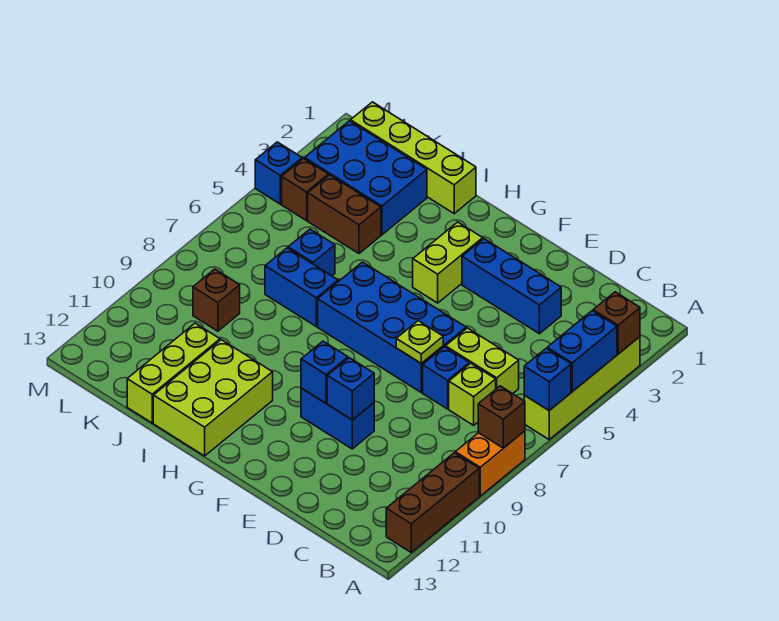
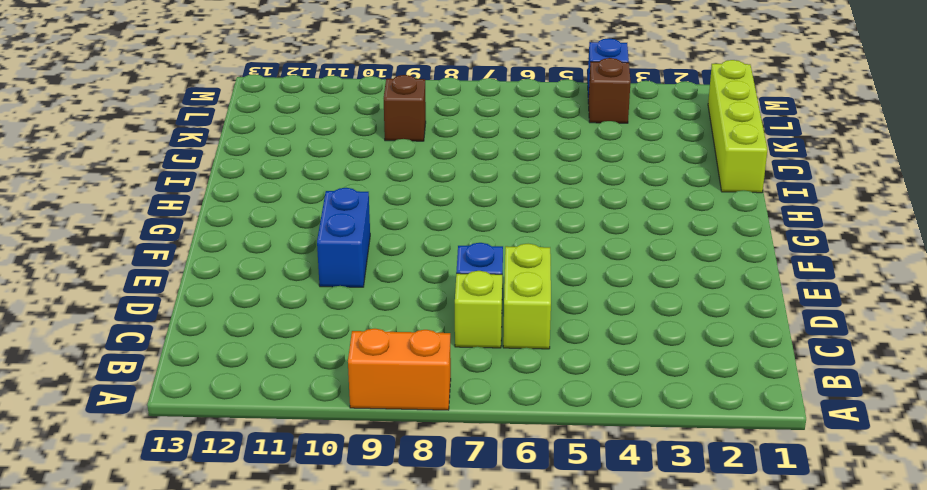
none -> lime 1x4 brick [524,337,640,439]
none -> brown 1x3 brick [386,453,479,552]
none -> blue 1x3 brick [462,239,561,334]

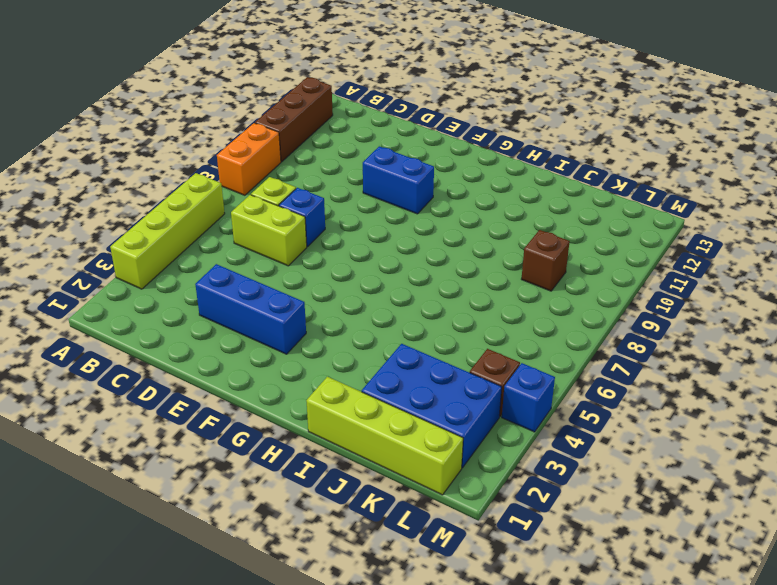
none -> blue 2x4 brick [318,262,466,392]
none -> lime 1x2 brick [413,222,483,303]
none -> lime 2x3 brick [153,340,273,456]

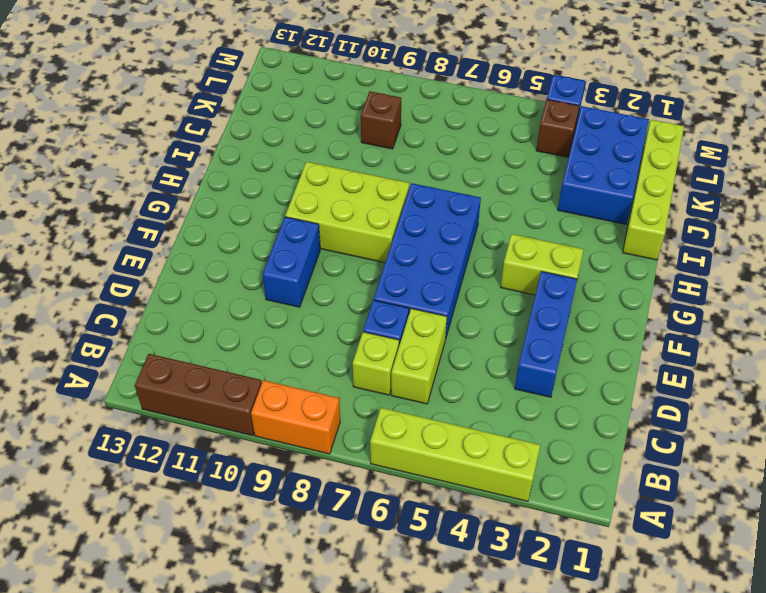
lime 2x3 brick [285,162,409,263] -> lime 2x3 brick moved to [153,340,273,456]
none -> blue 1x2 brick [265,248,338,326]
none -> brown 1x2 brick [308,175,381,253]
none -> blue 1x1 brick [288,229,335,276]

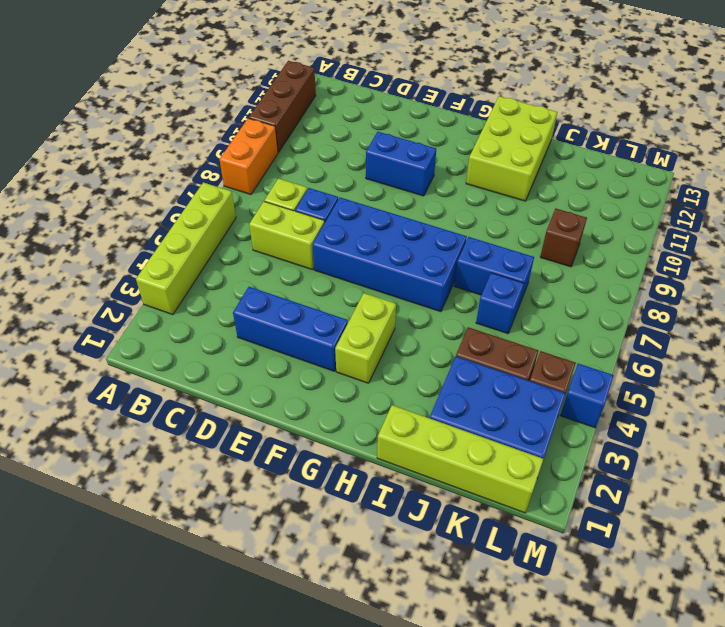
none -> lime 1x3 brick [127,323,220,423]
none -> brown 1x1 brick [593,292,640,354]
none -> blue 1x2 brick [547,311,617,392]

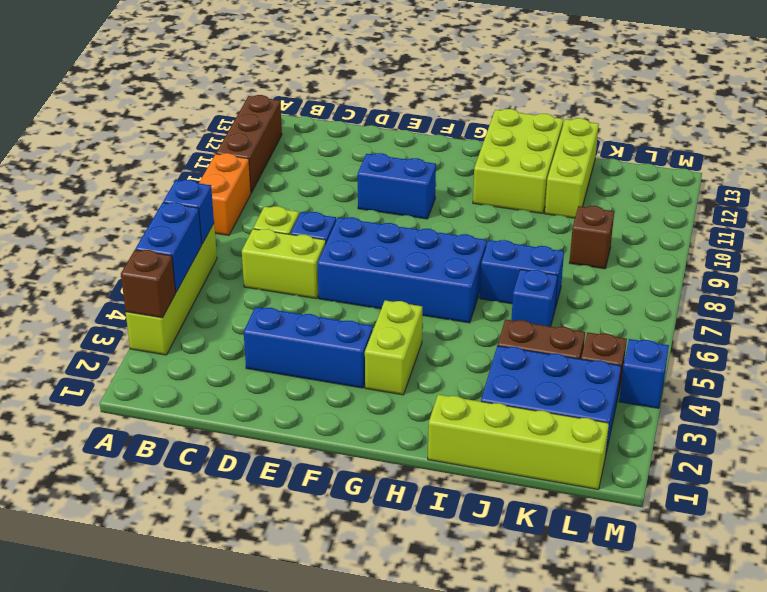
none -> brown 1x1 brick [478,386,525,448]
none -> lime 1x1 plate [396,321,443,363]
none -> blue 1x1 brick [327,358,374,420]

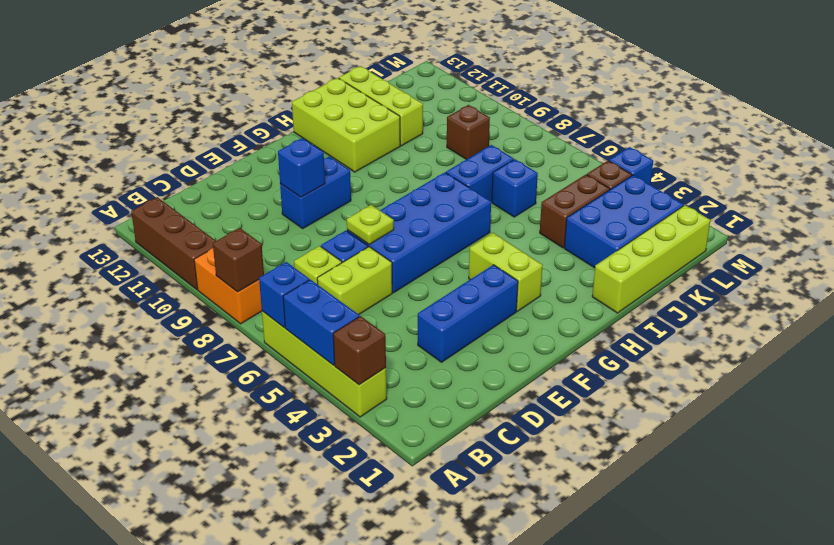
none -> blue 1x1 brick [301,341,348,403]

